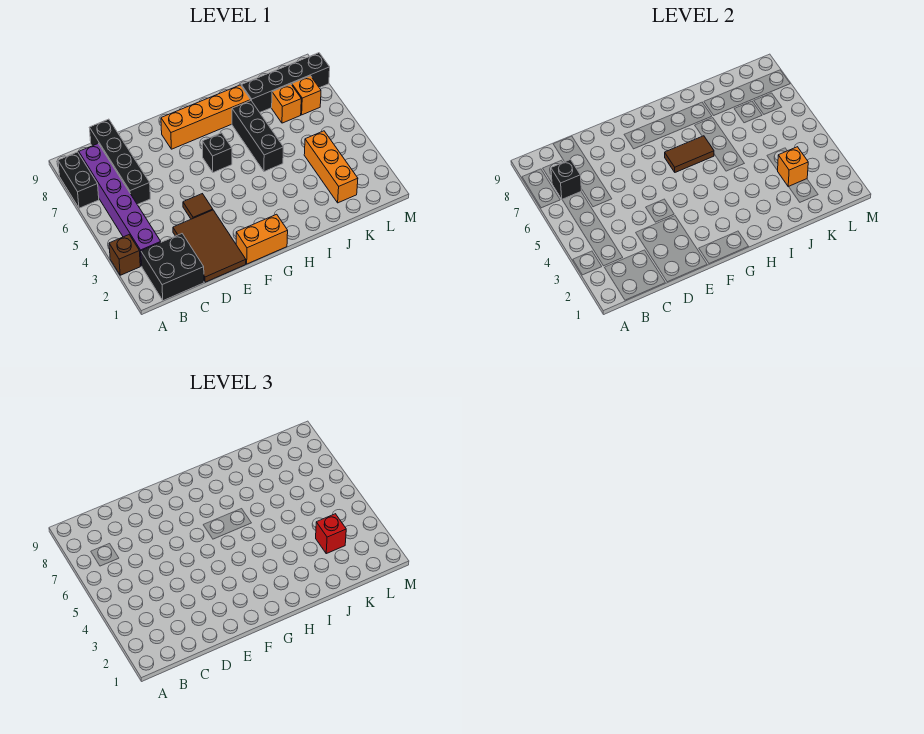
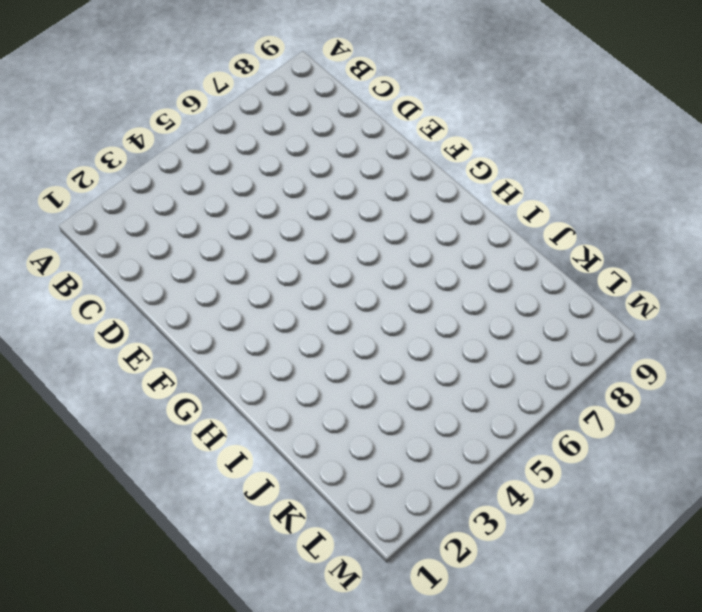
none -> brown 1x1 brick [109,235,140,275]
none -> black 1x2 brick [58,152,99,208]
none -> black 2x2 brick [141,234,204,301]

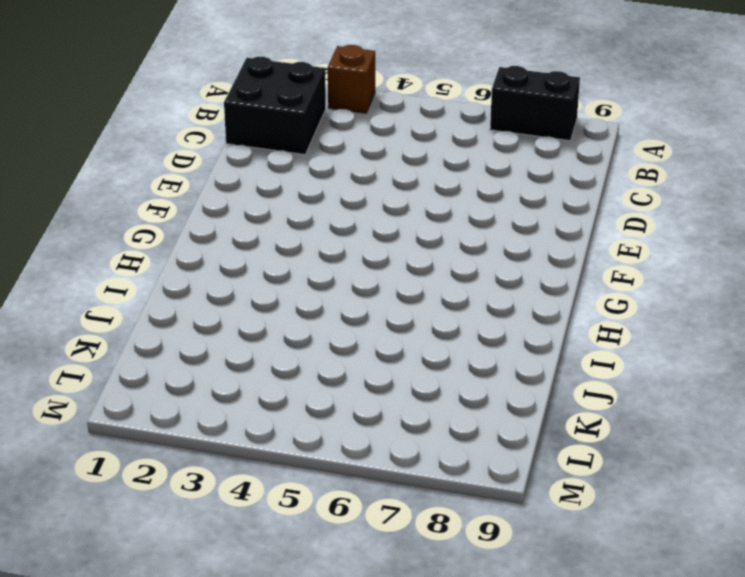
none -> purple 1x6 brick [79,144,161,266]
none -> black 1x4 brick [89,119,150,205]
none -> brown 2x3 tile [173,210,246,282]

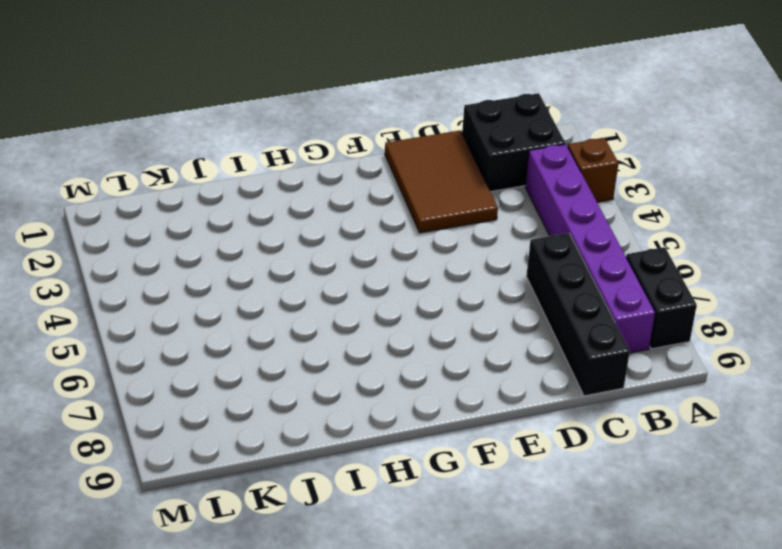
none -> brown 1x1 tile [183,194,213,219]
none -> orange 1x2 brick [236,214,288,264]
none -> orange 1x4 brick [161,85,251,149]

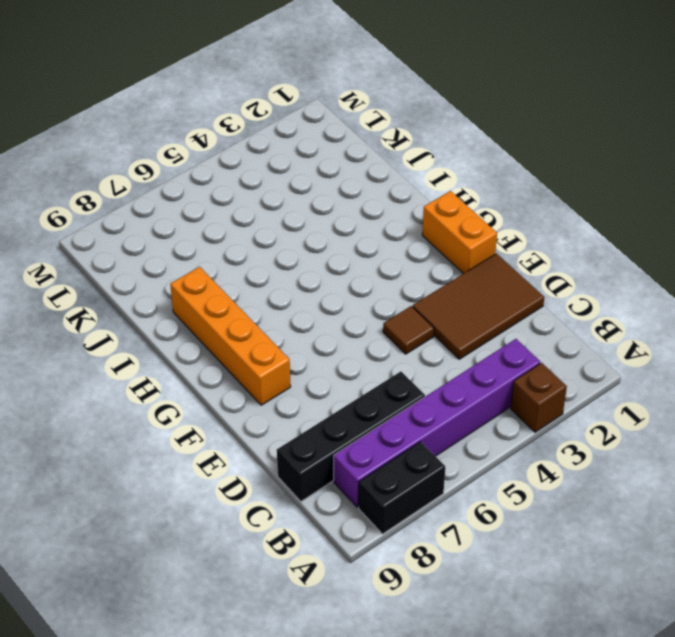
none -> black 2x2 brick [141,234,204,301]
none -> black 1x1 brick [202,133,232,172]
none -> black 1x3 brick [232,101,283,172]

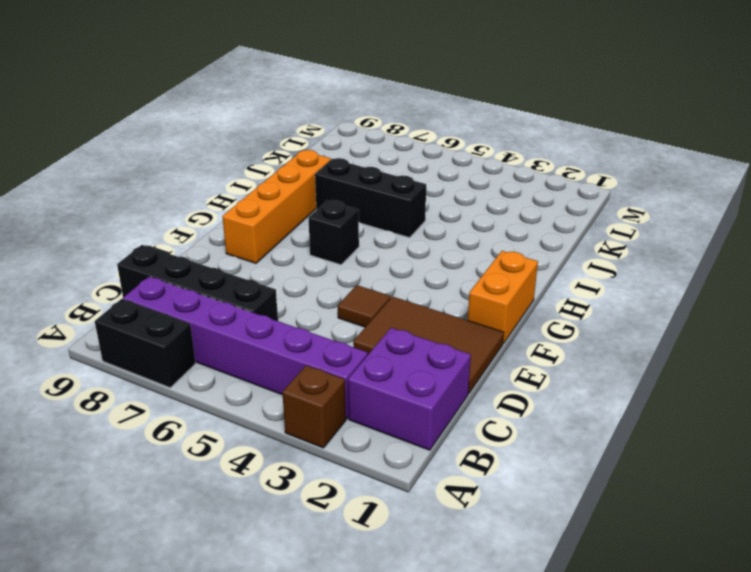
purple 2x2 brick [348,328,471,450] -> black 2x2 brick [141,234,204,301]
none -> black 1x4 brick [241,53,330,112]
none -> orange 1x3 brick [304,131,358,203]
none -> orange 1x1 brick [272,84,301,123]

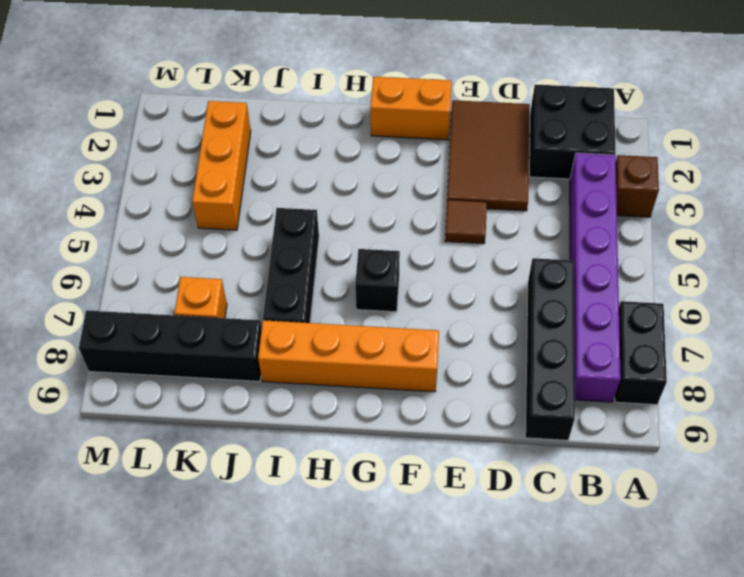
none -> orange 1x1 brick [292,76,321,115]
none -> black 1x1 brick [551,159,581,199]
none -> brown 1x2 tile [665,136,714,172]

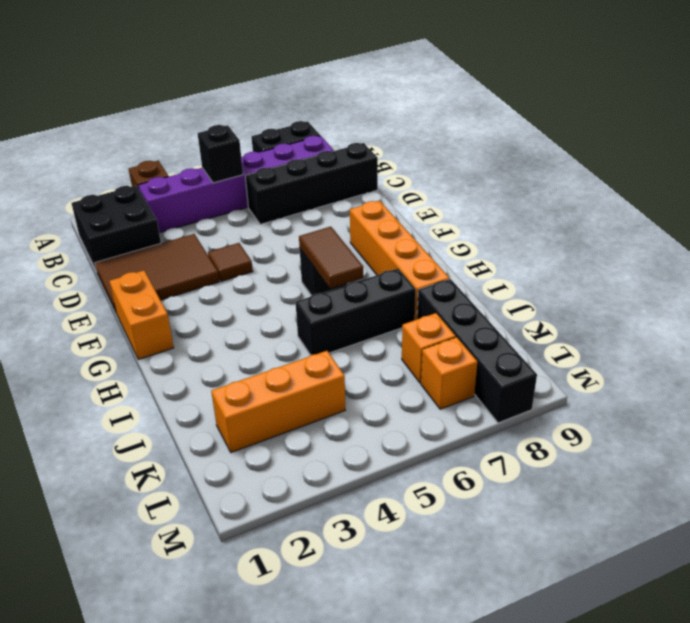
black 1x1 brick [198,125,243,183] -> black 1x1 brick moved to [551,159,581,199]
none -> orange 1x1 brick [778,147,808,187]
none -> red 1x1 brick [316,514,346,554]

